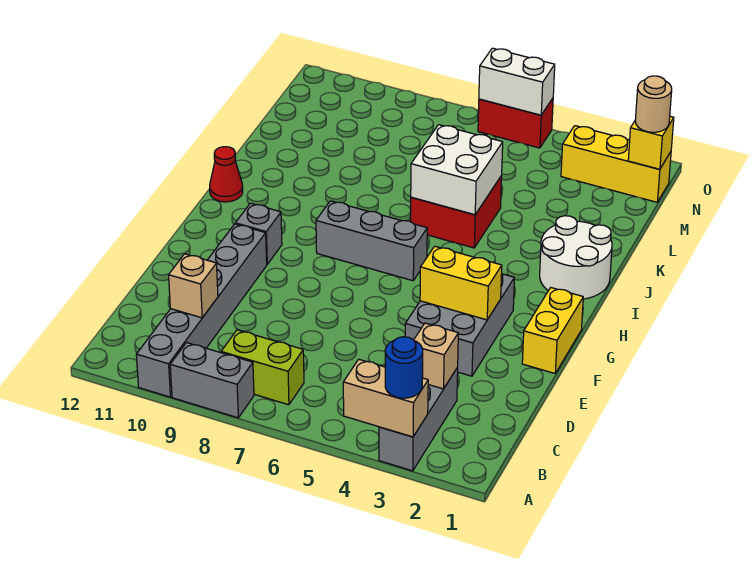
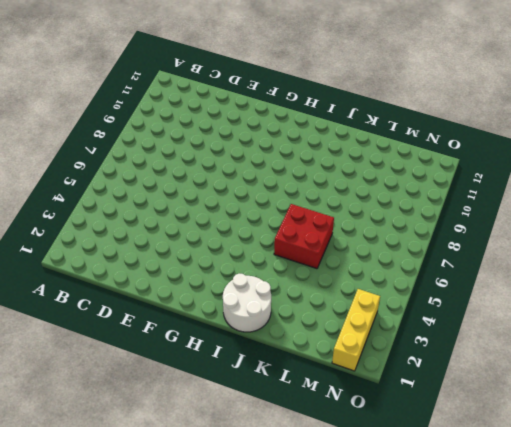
none -> grey 1x3 brick [379,368,458,471]
none -> grey 1x2 brick [170,343,254,418]
none -> grey 1x6 brick [136,224,267,397]

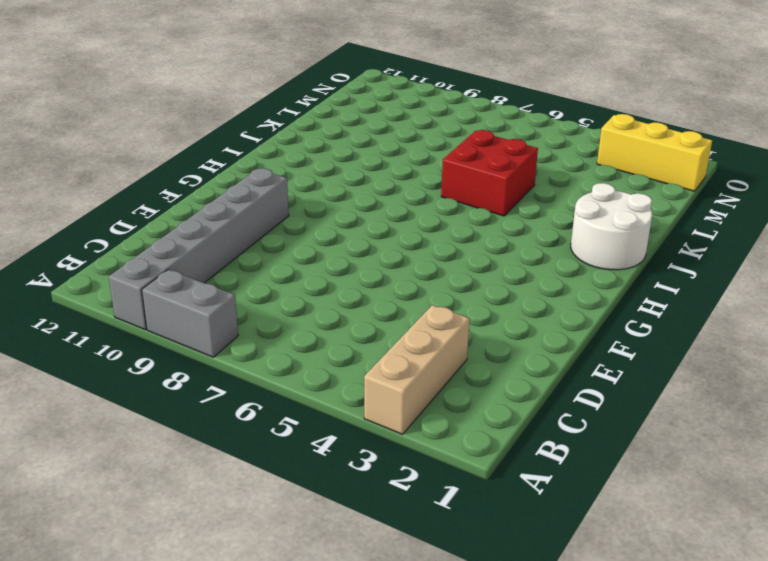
tan 1x3 brick [364,305,470,434] -> grey 1x3 brick [379,368,458,471]
none -> lime 1x2 brick [221,330,304,405]
none -> grey 2x3 brick [405,274,514,376]
none -> yellow 1x2 brick [522,288,583,373]

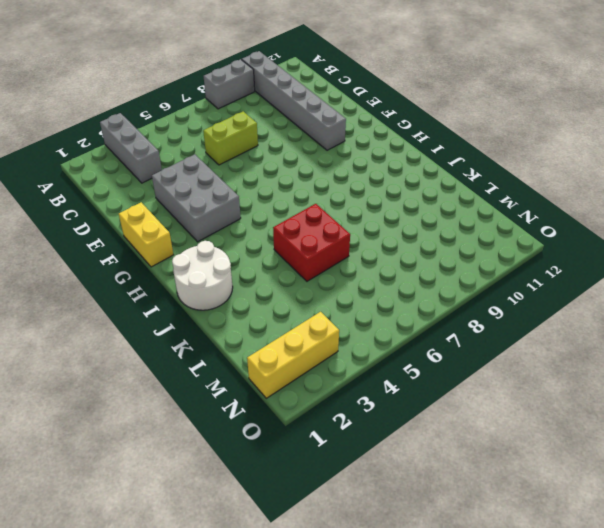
lime 1x2 brick [203,111,258,165] -> lime 1x2 brick moved to [221,330,304,405]
none -> grey 1x1 brick [235,203,282,264]
none -> grey 1x3 brick [316,201,427,281]
none -> red 1x1 cone [210,147,243,202]

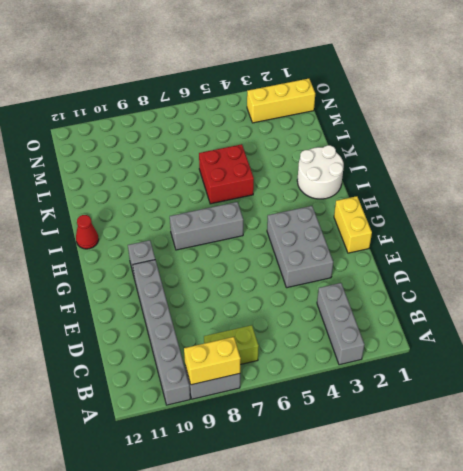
yellow 1x2 brick [184,337,241,385] -> yellow 1x2 brick moved to [420,246,502,320]
none -> red 1x2 brick [478,99,553,148]
none -> tan 1x2 brick [343,359,428,437]
none -> tan 1x1 brick [414,323,458,389]

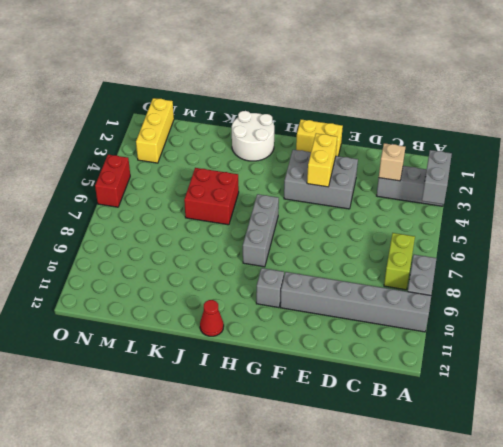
grey 1x2 brick [422,150,452,204] -> tan 1x2 brick [343,359,428,437]
none -> tan 1x1 brick [169,254,218,318]
none -> white 2x2 brick [411,125,503,215]
none -> yellow 1x1 brick [628,116,674,169]

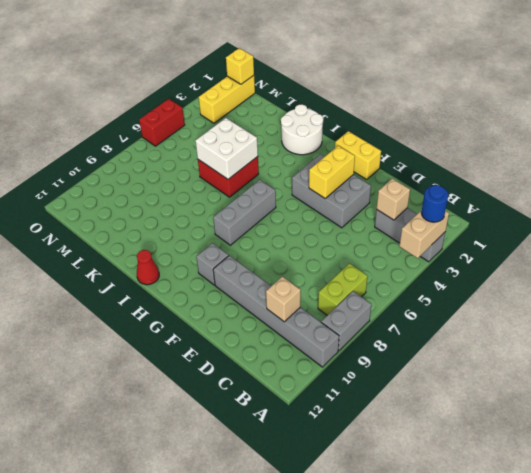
none -> white 1x2 brick [479,48,555,115]
none -> tan 1x1 round brick [635,76,672,132]

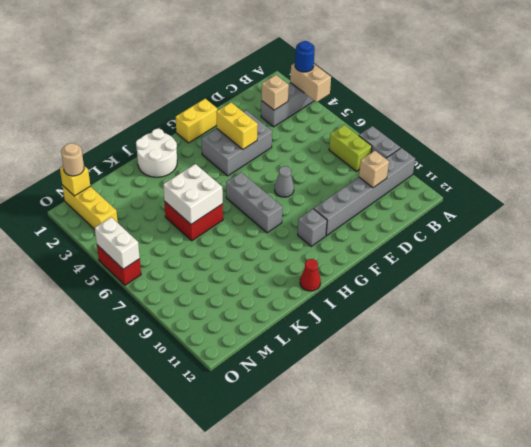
grey 1x1 cone [275,166,294,197] -> none

